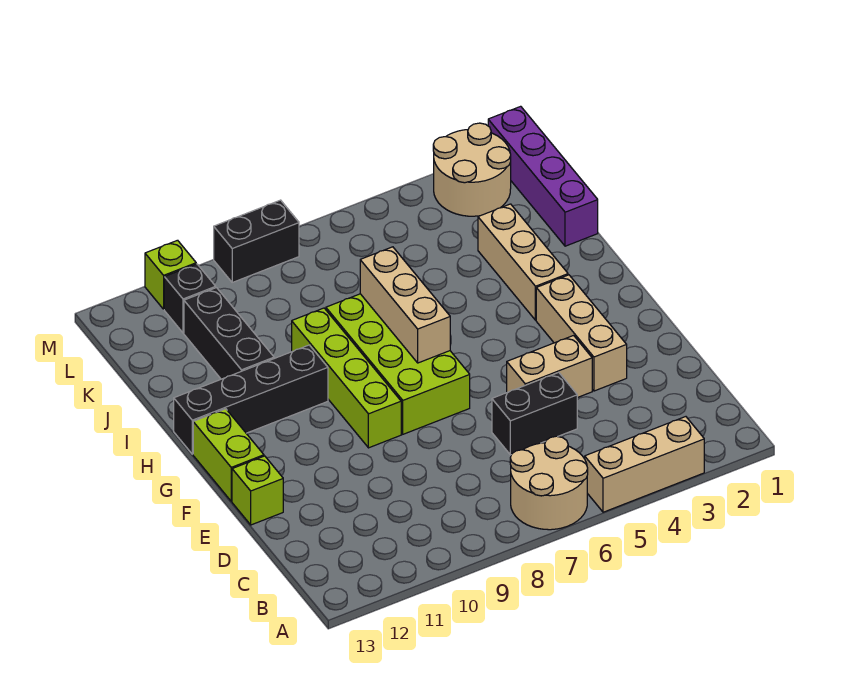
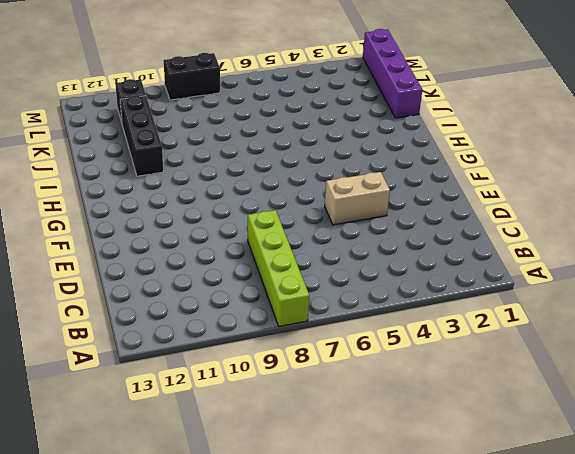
lime 1x4 brick [248,210,309,326] -> lime 1x4 brick moved to [292,308,401,448]
none -> tan 1x3 brick [585,417,704,512]
none -> tan 2x2 round brick [510,436,588,530]
none -> black 1x2 brick [492,372,577,455]

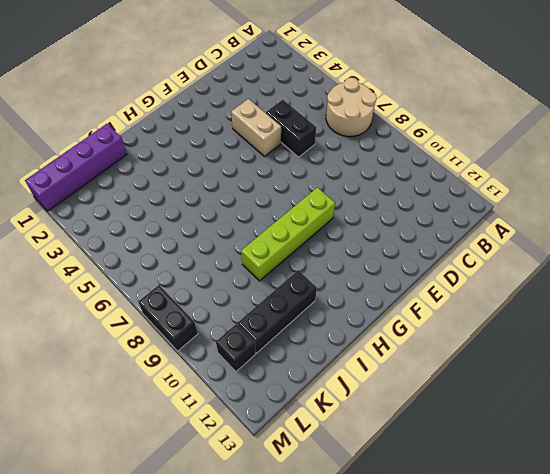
none -> tan 1x3 brick [585,417,704,512]
none -> tan 1x3 brick [536,275,627,391]
none -> lime 1x1 brick [232,456,283,525]

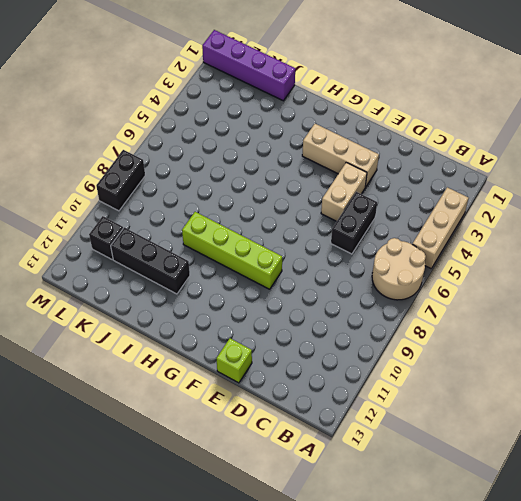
none -> lime 2x4 brick [326,294,470,434]
none -> lime 1x2 brick [193,409,264,501]
none -> tan 1x3 brick [478,204,568,320]

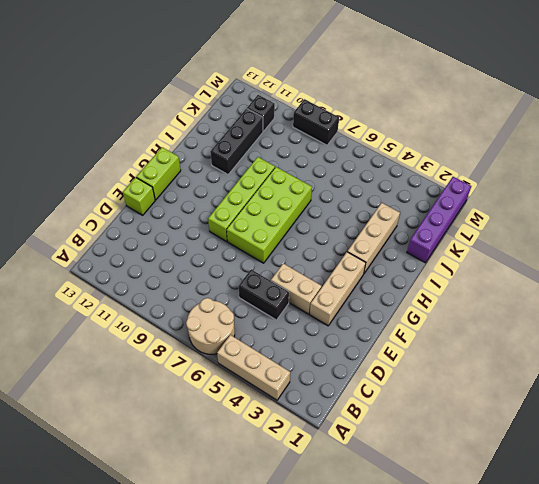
none -> black 1x4 brick [174,345,328,454]
none -> tan 2x2 round brick [433,123,511,216]
none -> lime 1x1 brick [145,240,196,309]

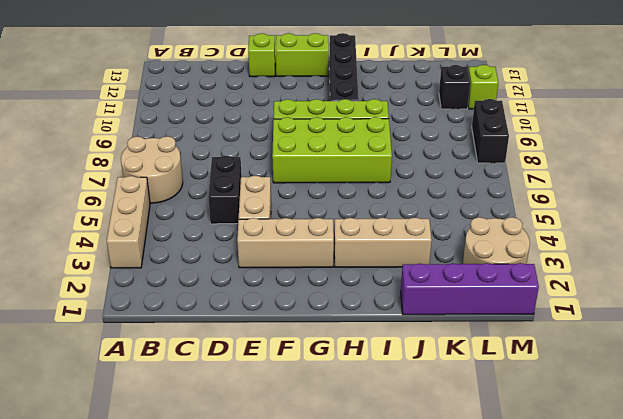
none -> black 1x3 brick [184,288,274,379]
none -> tan 1x3 brick [360,247,450,363]

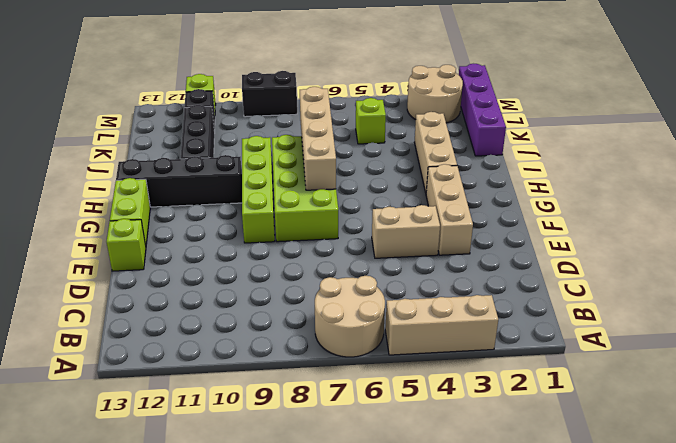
tan 1x4 brick [300,87,336,190] -> tan 1x3 brick [360,247,450,363]
lime 1x1 brick [356,98,386,144] -> none
none -> black 1x2 brick [492,372,577,455]

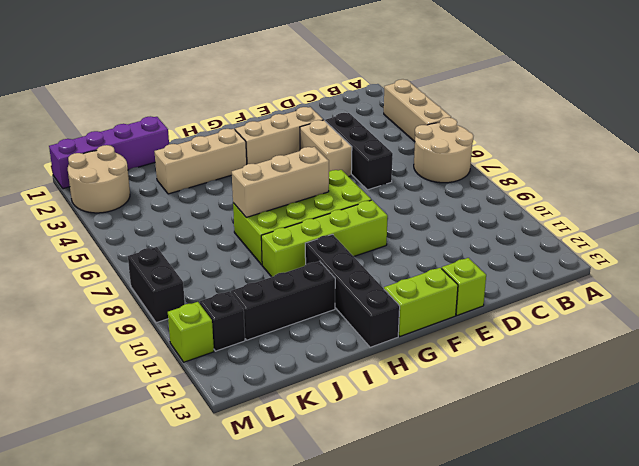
black 1x3 brick [325,113,393,190] -> black 1x2 brick [492,372,577,455]

